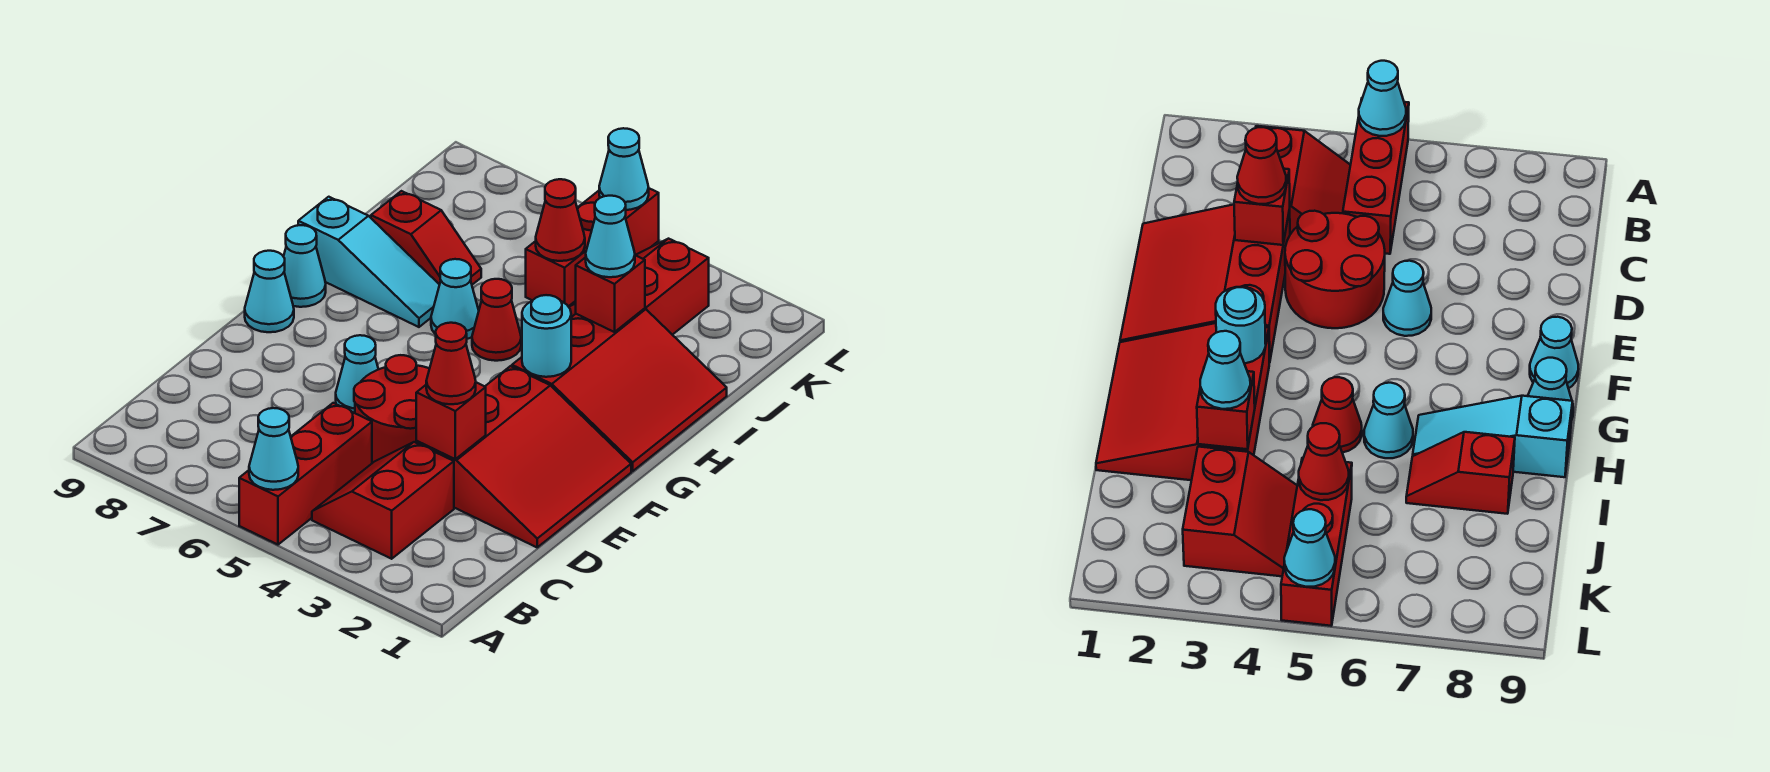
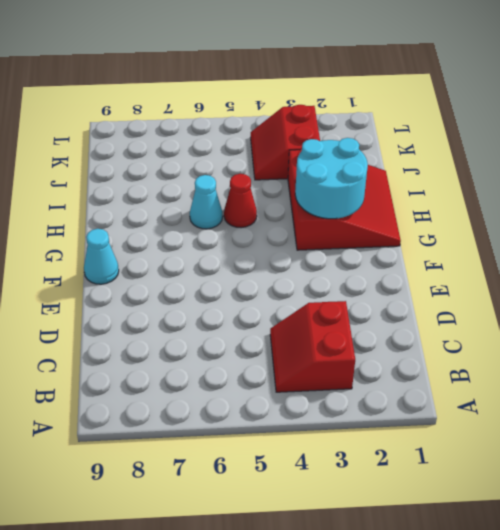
cyan 2x2 round brick [295,138,368,219] -> cyan 1x1 round brick [522,295,571,377]
none -> red 1x3 brick [239,403,372,545]
none -> red 3x3 slope [416,366,631,547]
none -> red 2x2 round brick [354,355,430,463]

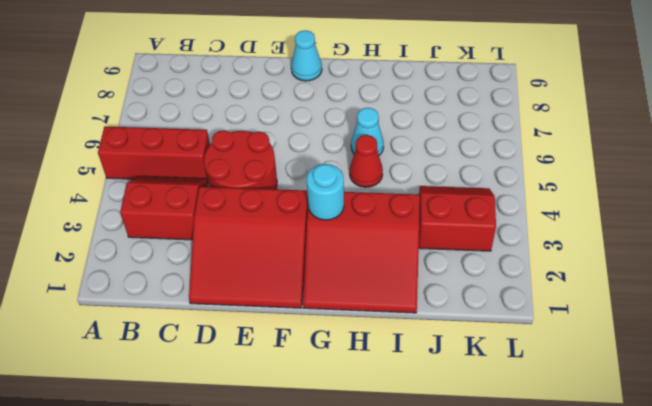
none -> cyan 1x1 cone [336,335,378,413]
none -> cyan 1x1 cone [284,225,326,307]
none -> cyan 1x3 slope [298,197,439,327]

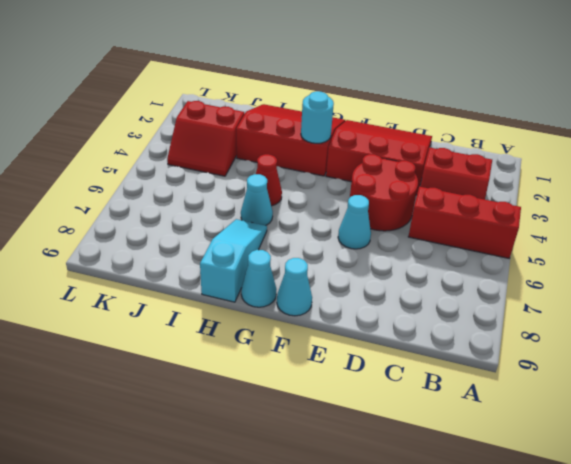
none -> red 1x2 slope [371,191,481,285]
none -> red 1x3 brick [526,188,659,306]
none -> cyan 1x1 cone [249,408,298,490]

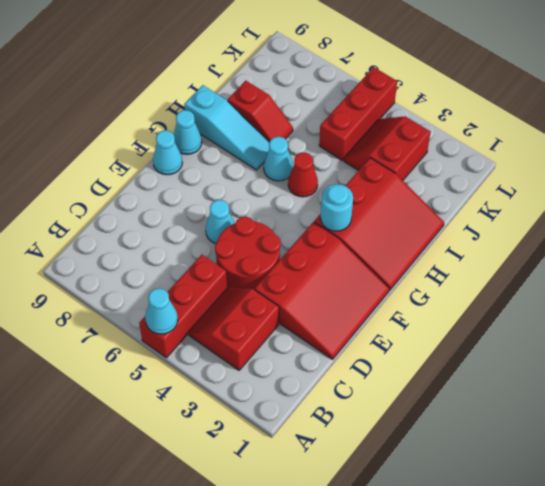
none -> red 1x1 brick [416,383,486,459]
none -> red 1x1 brick [576,255,645,332]
none -> red 1x1 cone [536,179,585,261]

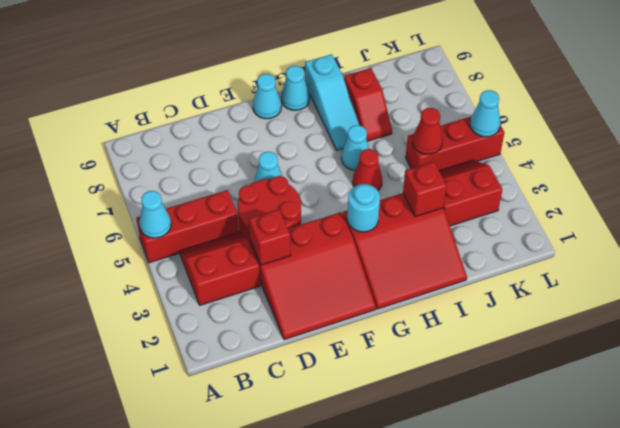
none -> red 1x1 cone [426,323,476,404]
none -> cyan 1x1 cone [586,196,635,277]

